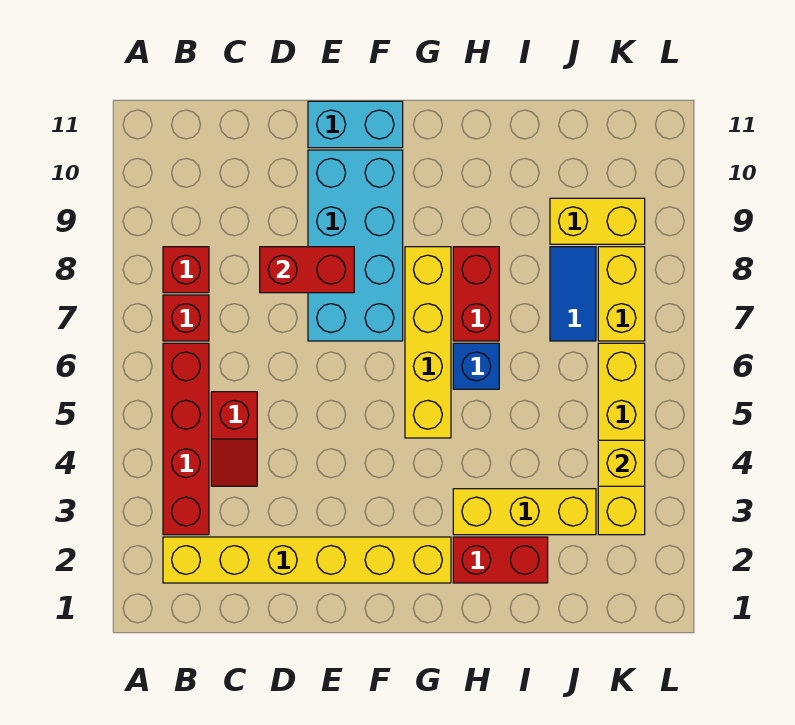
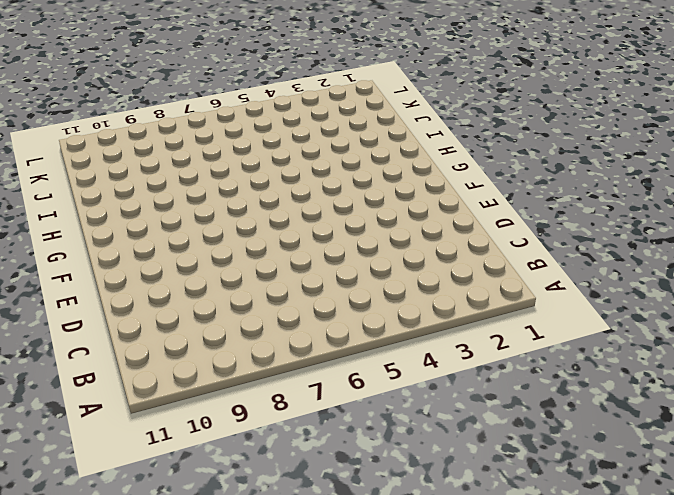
none -> yellow 1x6 brick [163,537,451,583]
none -> red 1x4 brick [163,343,209,535]
none -> red 1x1 brick [163,295,209,341]

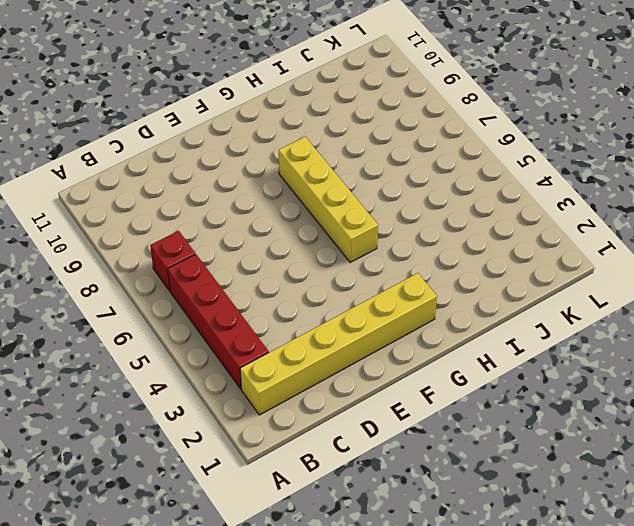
none -> red 1x1 brick [163,247,209,293]
none -> red 1x2 slope [211,392,257,486]
none -> cyan 2x4 brick [308,150,403,341]

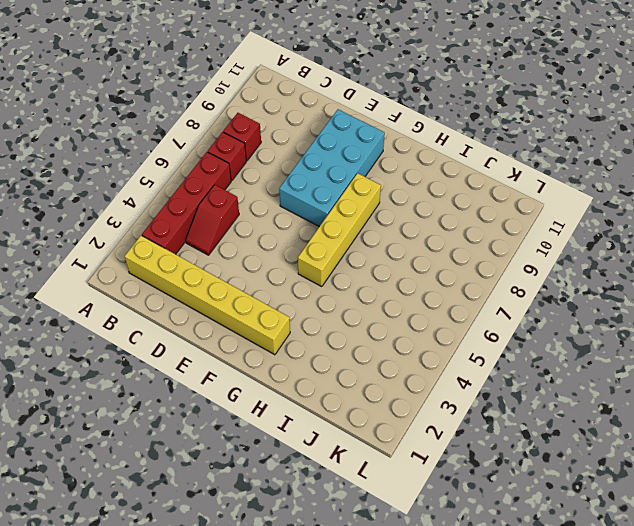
none -> cyan 1x2 brick [308,101,403,148]
none -> red 1x2 brick [453,537,548,583]
none -> yellow 1x3 brick [453,489,596,535]

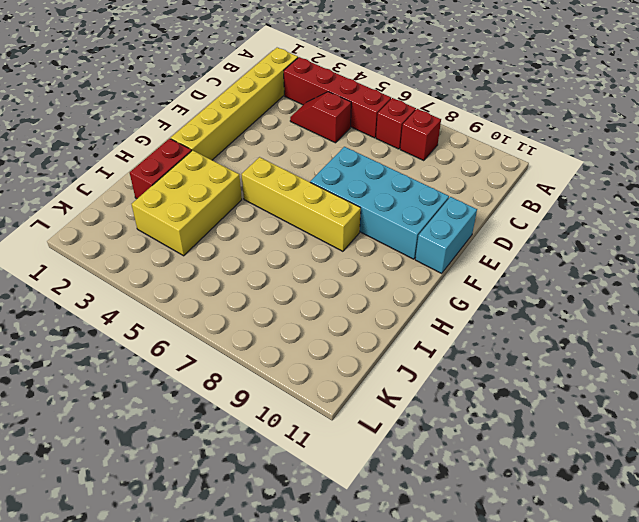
yellow 2x3 brick [131,150,242,256] -> yellow 1x3 brick [453,489,596,535]
none -> blue 1x1 brick [453,343,499,389]
none -> red 1x2 brick [453,247,499,341]
none -> blue 1x2 tile [550,247,596,341]

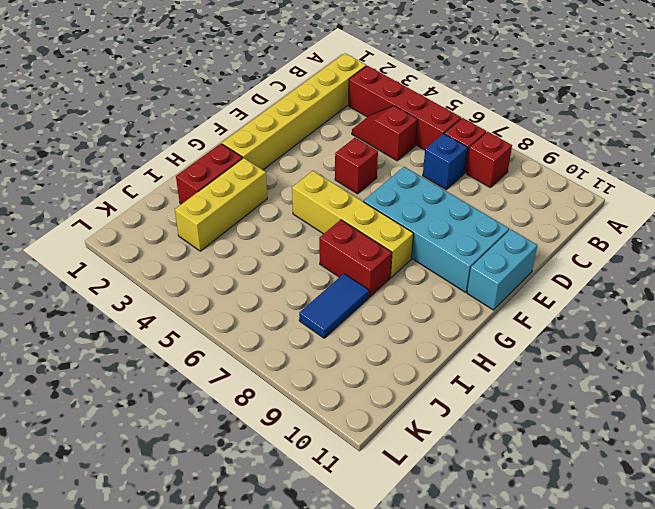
blue 1x1 brick [423,134,468,189] -> blue 1x1 brick moved to [453,343,499,389]
red 1x1 brick [335,138,378,194] -> none
blue 1x2 tile [299,274,369,338] -> blue 1x2 tile turned to [550,247,596,341]
none -> yellow 1x2 brick [550,198,645,244]
none -> yellow 1x4 brick [598,343,645,535]
none -> yellow 1x2 brick [598,247,645,341]

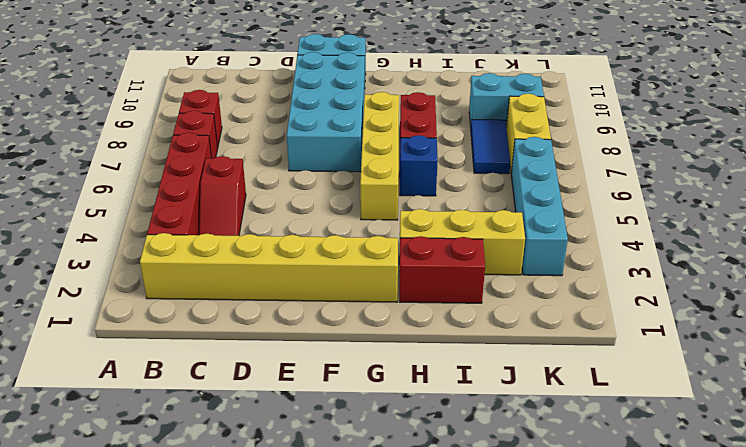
cyan 1x2 brick [469,73,544,127] -> yellow 1x2 brick [550,198,645,244]
cyan 1x4 brick [511,137,568,276] -> yellow 1x4 brick [598,343,645,535]
none -> red 1x2 brick [260,247,354,293]
none -> yellow 1x1 brick [598,440,645,486]

